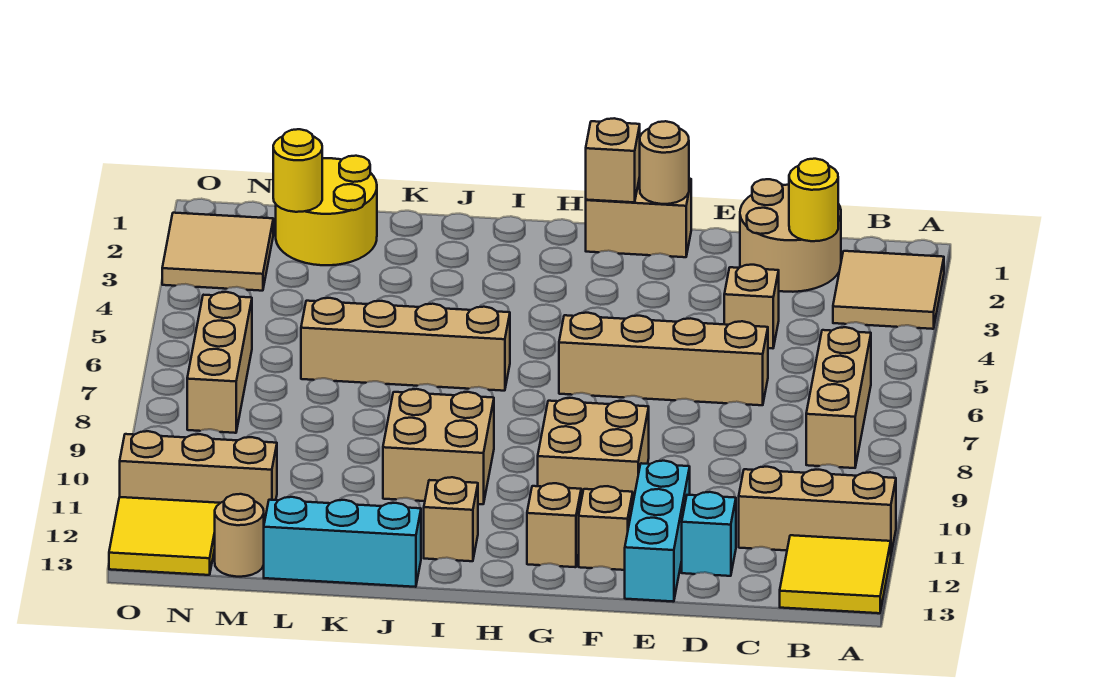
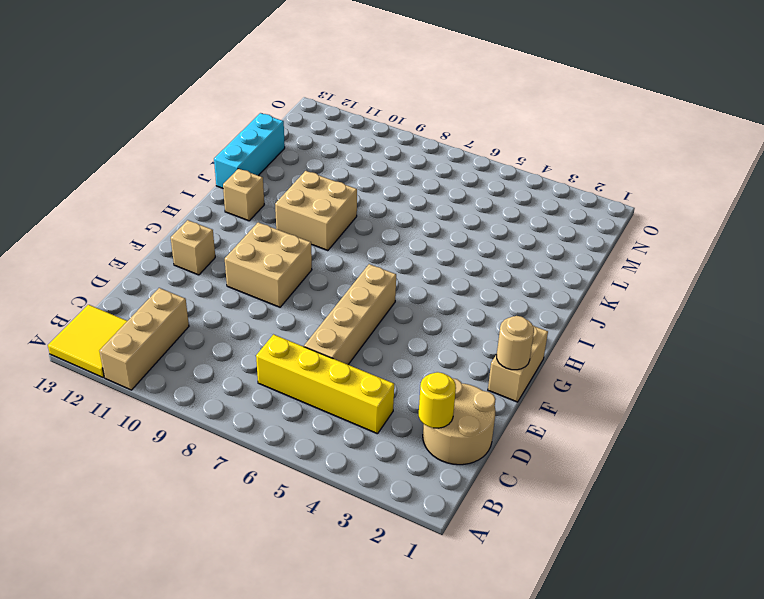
yellow 1x4 brick [256,335,394,434] -> none
none -> tan 2x2 tile [833,251,944,329]
none -> tan 1x3 brick [806,327,871,468]
none -> tan 1x1 brick [724,265,779,348]

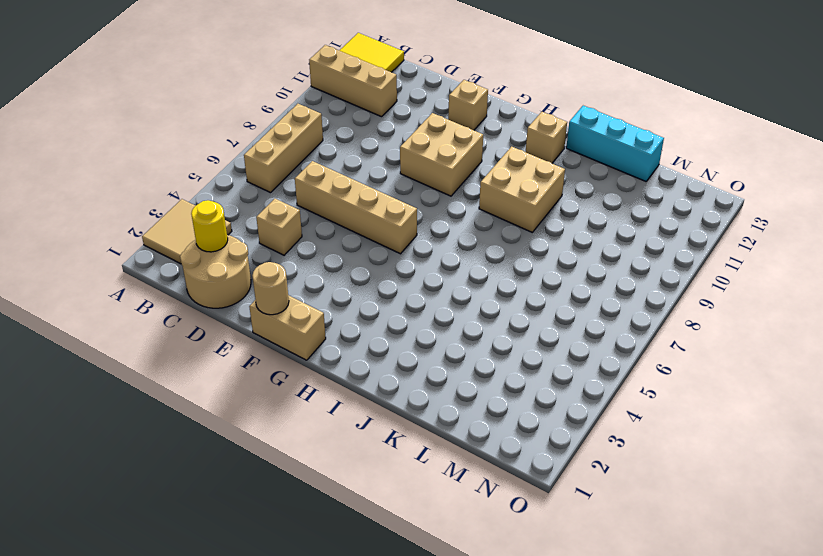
none -> cyan 1x1 brick [682,492,736,576]
none -> cyan 1x3 brick [625,461,690,602]
none -> tan 1x1 brick [527,483,581,567]

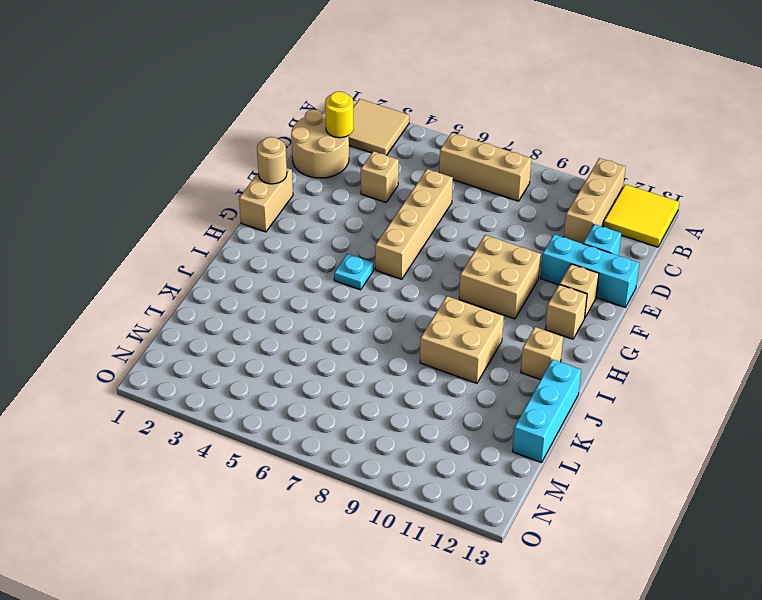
cyan 1x1 plate [334,254,374,290] -> none
none -> tan 1x4 brick [301,298,510,391]
none -> yellow 2x2 round brick [276,156,377,265]
none -> tan 1x3 brick [120,431,277,521]

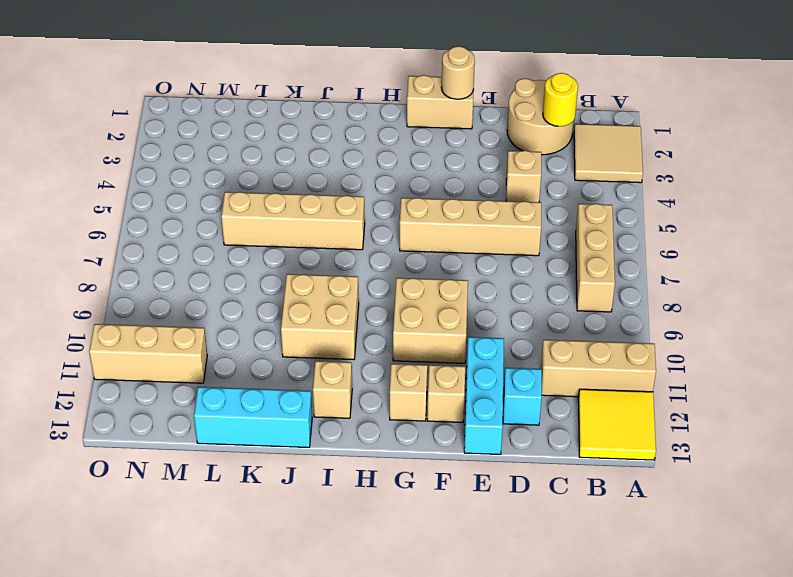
none -> yellow 2x2 round brick [276,156,377,265]
none -> tan 1x1 round brick [215,494,264,577]
none -> tan 2x2 tile [162,213,273,291]

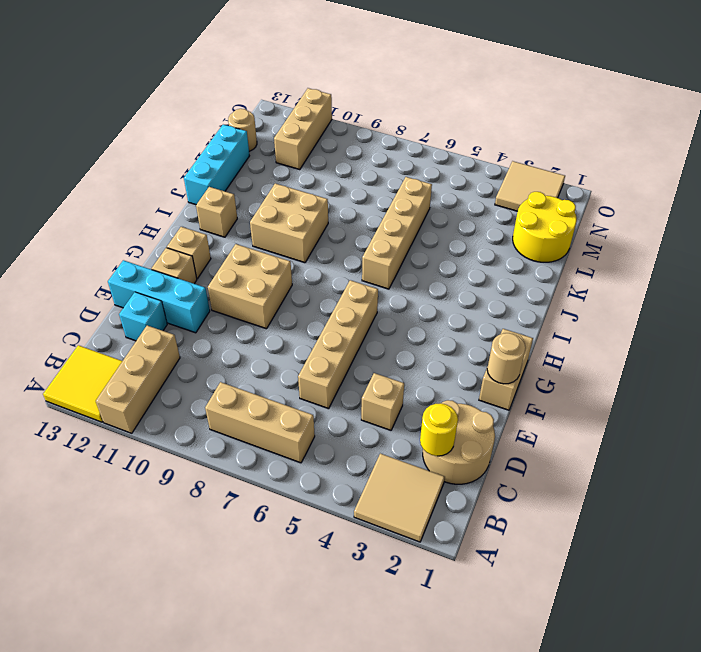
none -> tan 1x3 brick [187,292,252,433]
none -> yellow 2x2 tile [109,497,220,575]
none -> tan 1x1 brick [586,118,640,202]

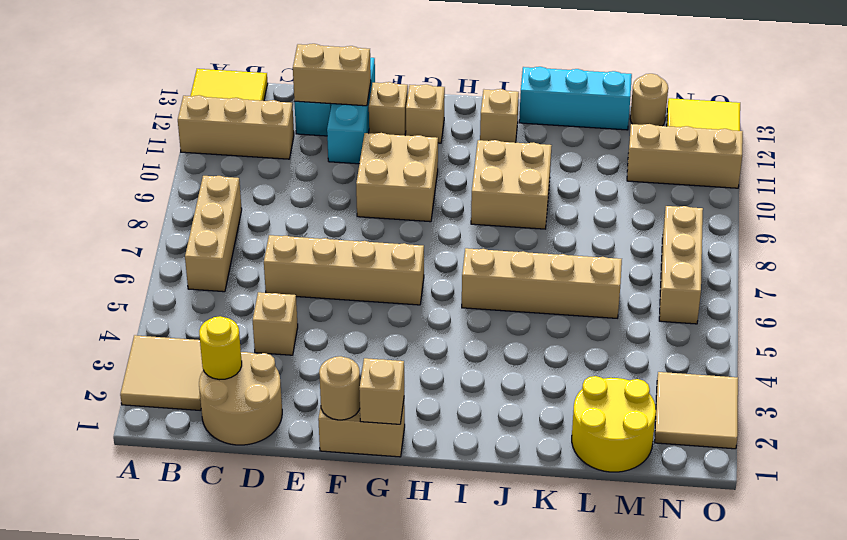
tan 1x2 brick [293,44,371,106] -> none
none -> yellow 1x1 round brick [273,129,322,212]

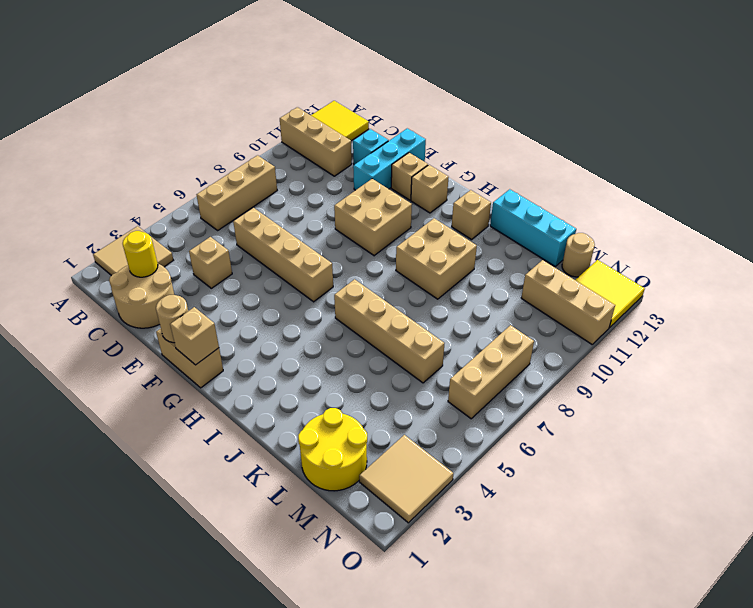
none -> yellow 1x1 round brick [273,129,322,212]

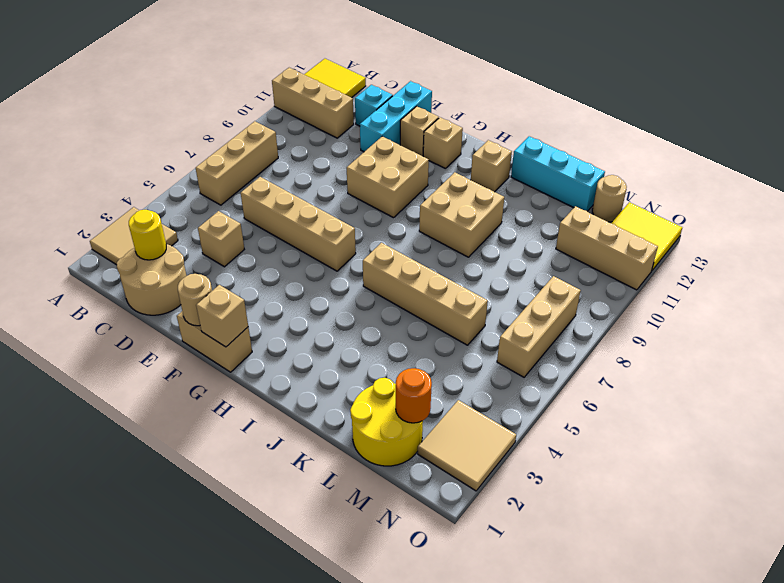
orange 1x1 round brick [396,368,432,423] -> yellow 1x1 round brick [273,129,322,212]

